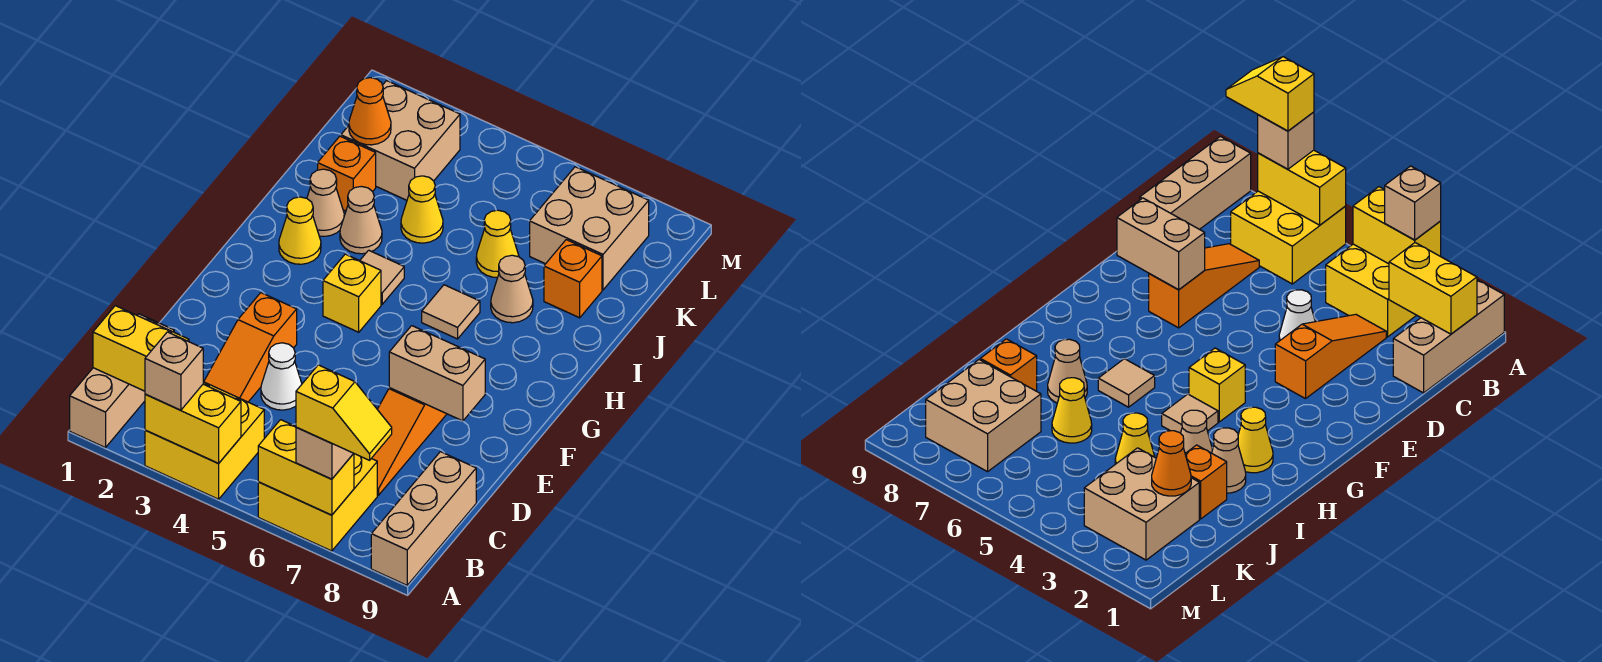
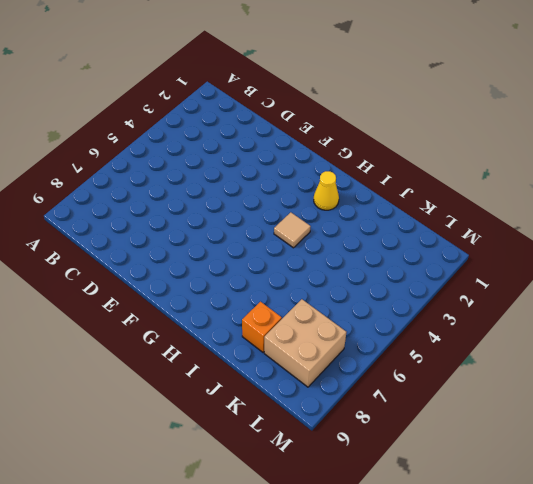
none -> tan 1x3 brick [70,314,174,448]
none -> yellow 2x2 brick [145,382,264,499]
none -> yellow 2x2 brick [258,454,377,551]

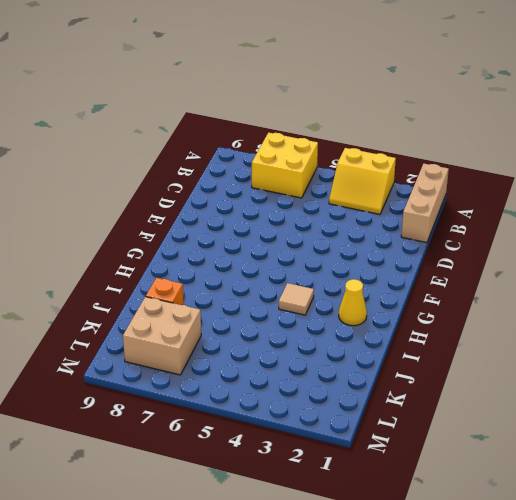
yellow 2x2 slope [329,148,396,214] -> yellow 2x2 brick [145,382,264,499]
none -> tan 1x3 brick [371,452,476,585]
none -> orange 1x3 slope [204,293,297,402]
none -> orange 1x3 slope [371,388,447,495]

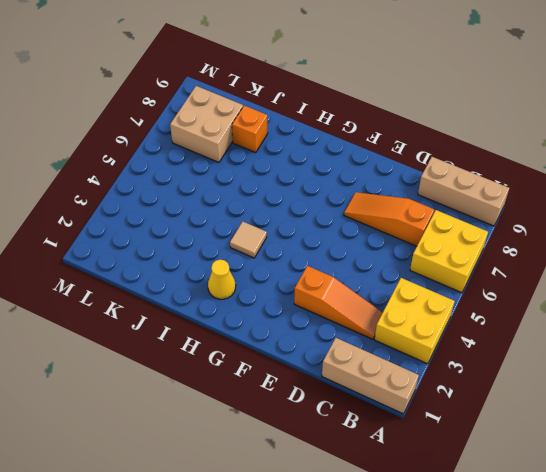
orange 1x3 slope [344,192,434,246] -> orange 1x3 slope turned to [371,388,447,495]
none -> white 1x1 cone [261,343,302,410]
none -> yellow 1x1 brick [323,254,381,332]
none -> tan 1x1 tile [422,285,480,339]

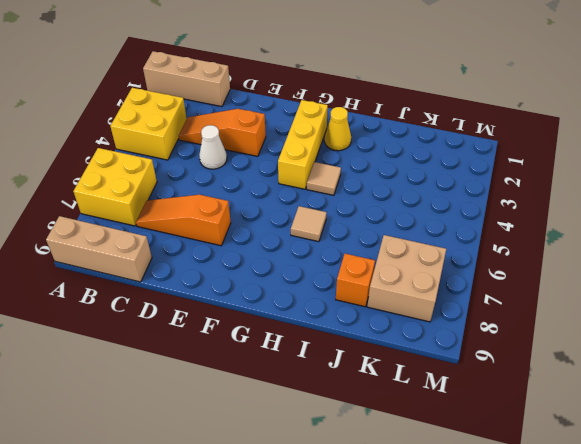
yellow 1x3 brick [278,100,328,189] -> yellow 1x1 brick [323,254,381,332]
none -> tan 1x1 cone [307,169,344,236]
none -> tan 1x1 cone [340,186,382,254]
none -> tan 1x1 cone [491,255,533,323]

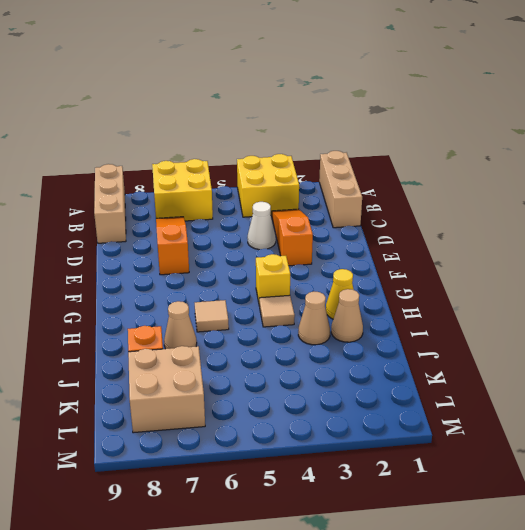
none -> orange 1x1 brick [318,136,376,211]
none -> yellow 1x1 cone [401,176,443,243]
none -> yellow 1x1 cone [476,210,519,277]

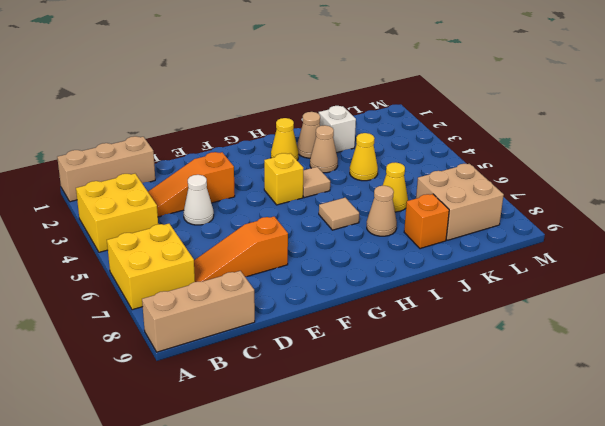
white 1x1 brick [319,106,356,153] -> orange 1x1 brick [318,136,376,211]
none -> tan 2x2 brick [341,81,460,200]
none -> yellow 1x2 brick [145,384,241,463]
none -> yellow 1x2 brick [258,420,354,515]

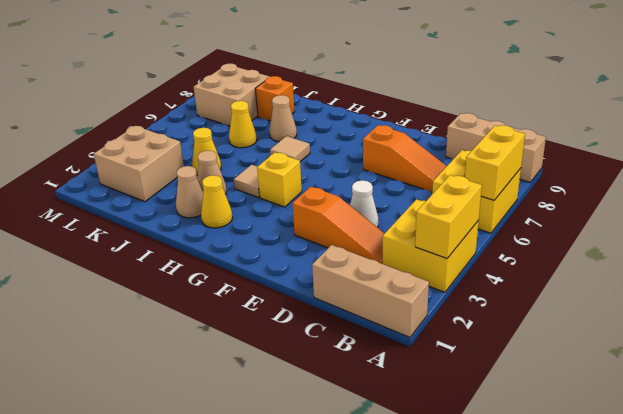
none -> orange 1x1 brick [318,136,376,211]
none -> yellow 1x2 brick [93,306,189,391]
none -> tan 1x2 brick [389,326,485,421]

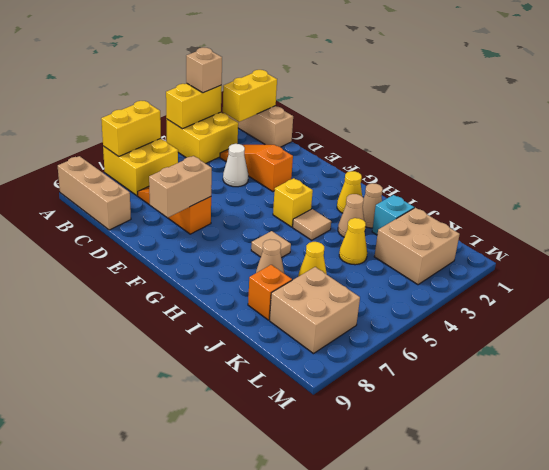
cyan 1x1 brick [372,195,414,235] -> orange 1x1 brick [318,136,376,211]
none -> orange 1x1 cone [349,78,391,145]
none -> tan 1x1 brick [296,427,354,479]
none -> yellow 1x2 slope [296,365,392,460]

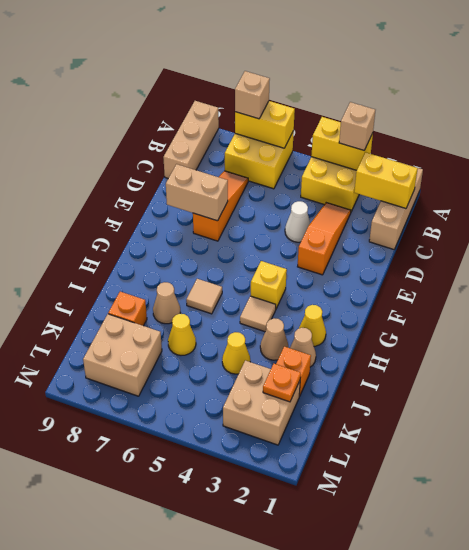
orange 1x1 plate [263,364,301,402] -> orange 1x1 cone [349,78,391,145]
none -> yellow 1x2 slope [296,365,392,460]

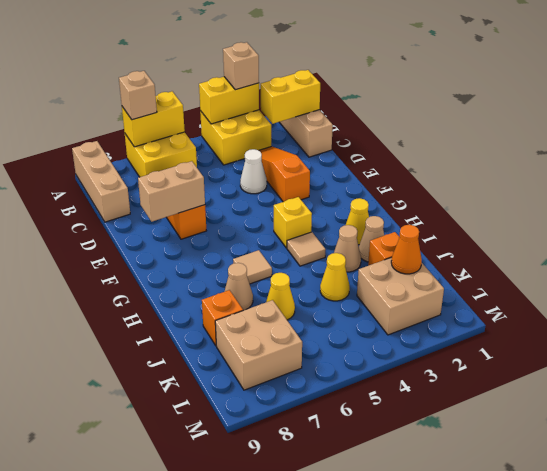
none -> yellow 1x2 slope [296,365,392,460]

